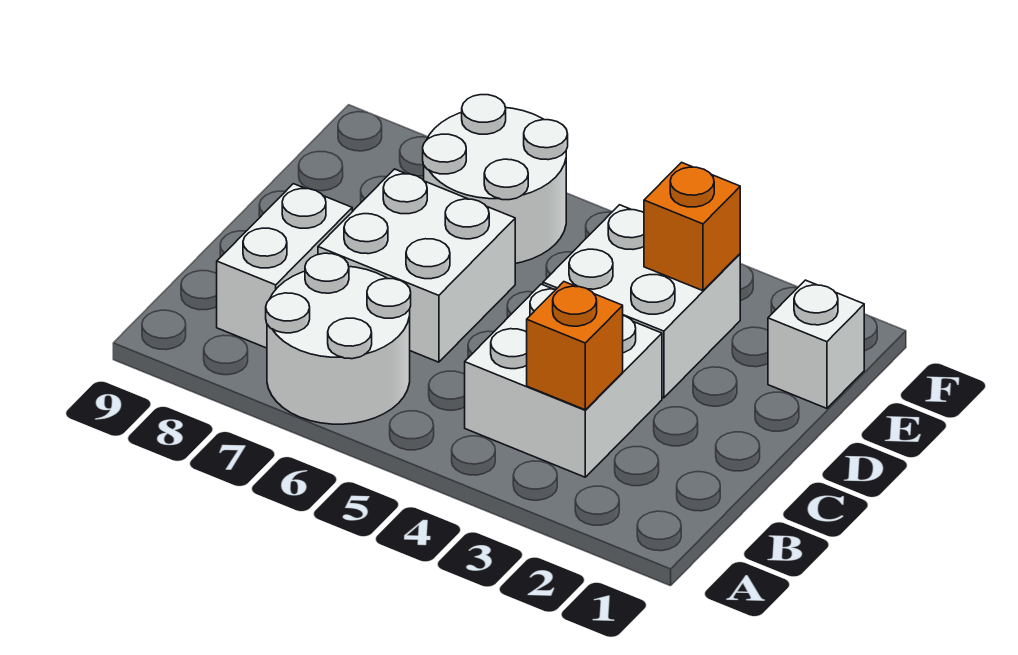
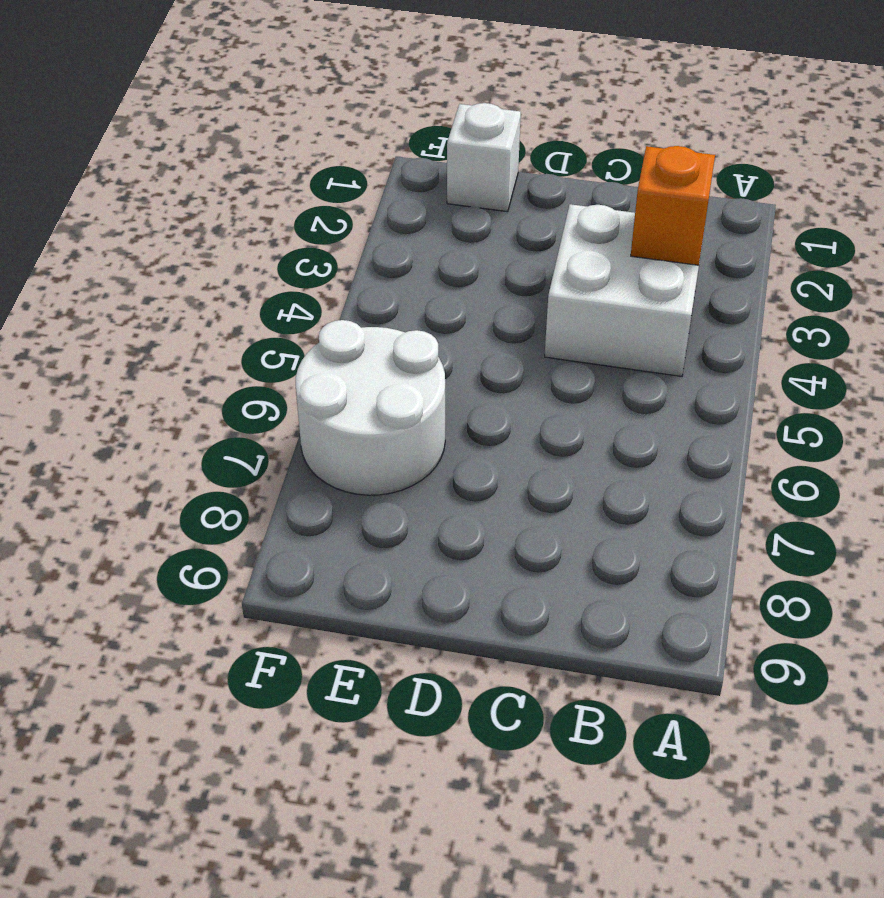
none -> white 2x2 round brick [266,253,411,424]
none -> white 1x2 brick [217,184,352,348]

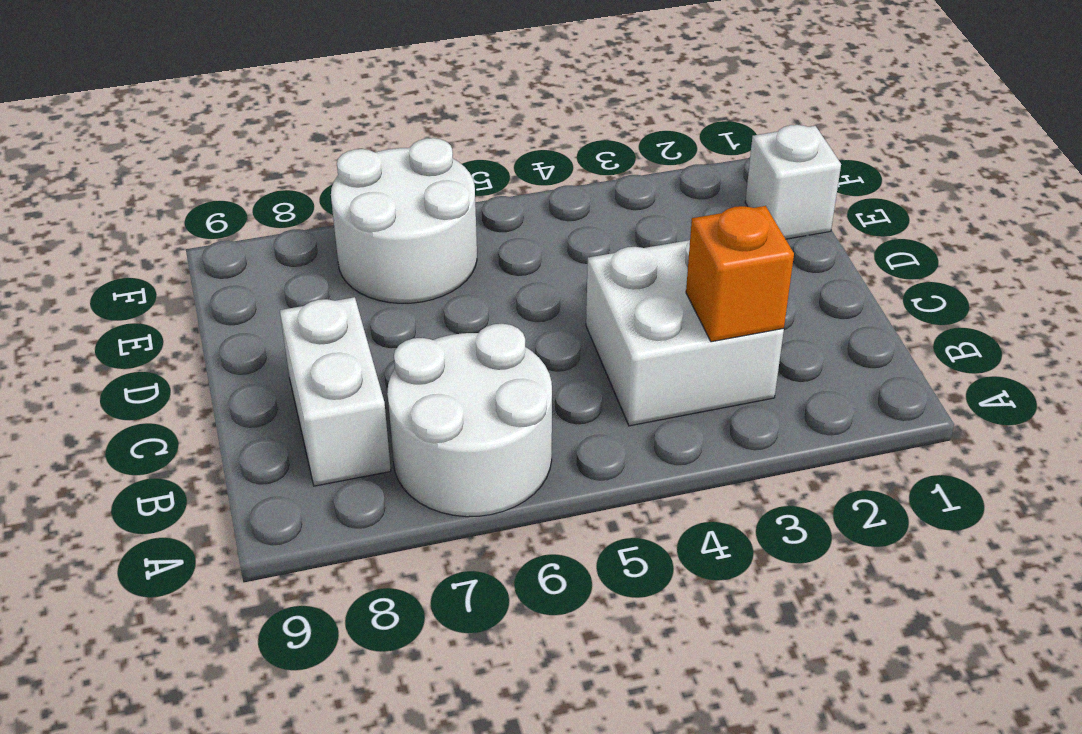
none -> white 2x2 brick [318,169,515,362]
none -> white 2x2 brick [543,205,740,398]

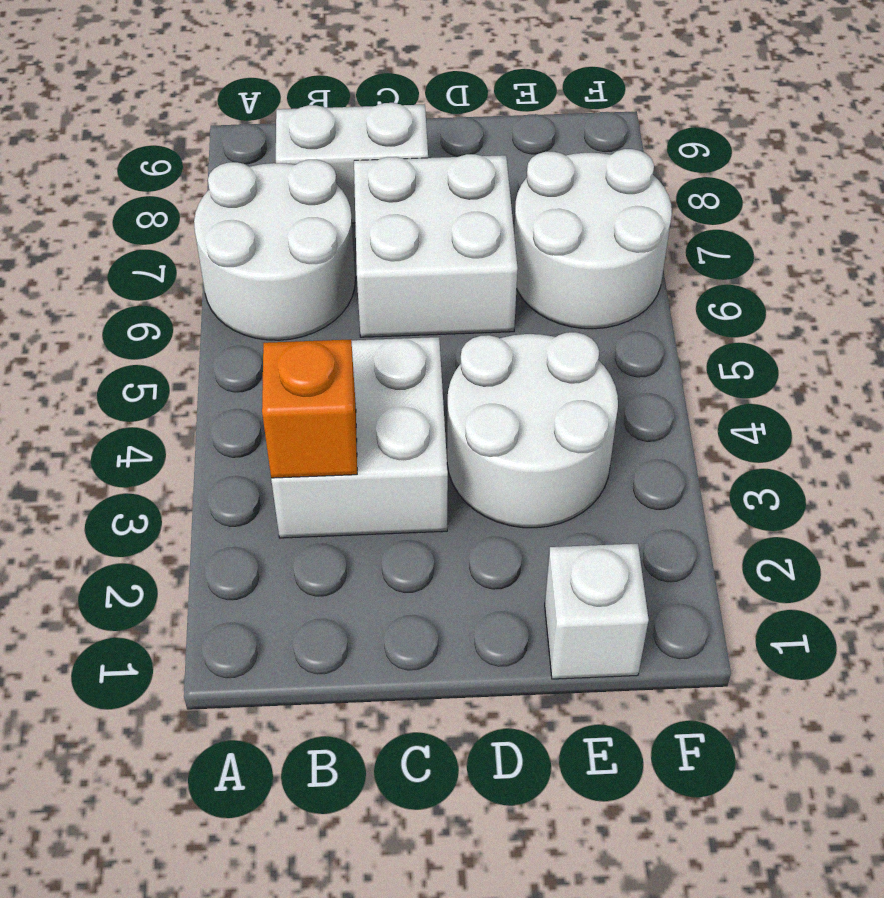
white 2x2 round brick [447,332,618,528] -> white 2x2 brick [543,205,740,398]
none -> orange 1x1 brick [644,162,740,291]

